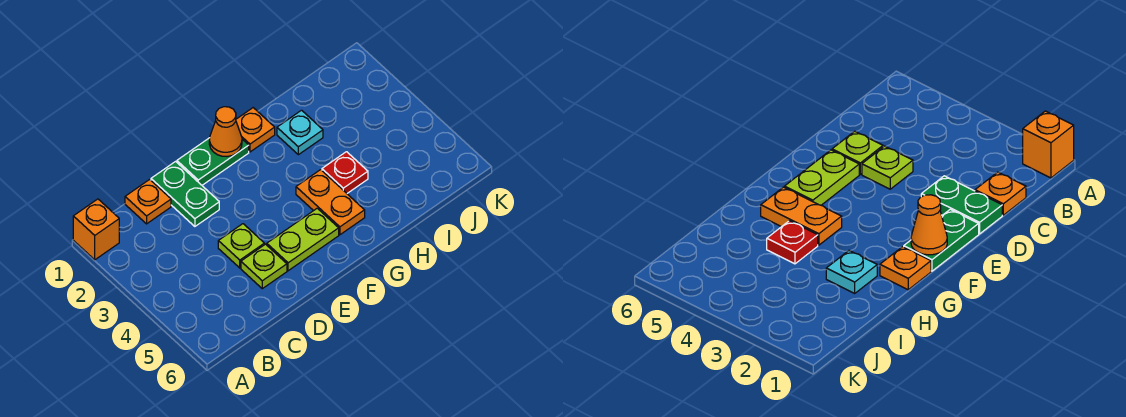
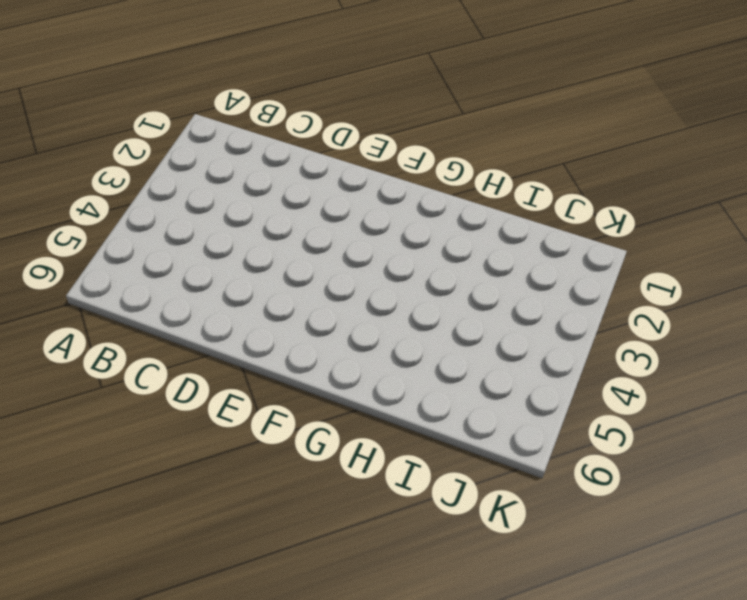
none -> orange 1x1 brick [73,199,119,260]
none -> orange 1x1 plate [125,179,171,224]
none -> green 1x2 plate [151,162,219,226]

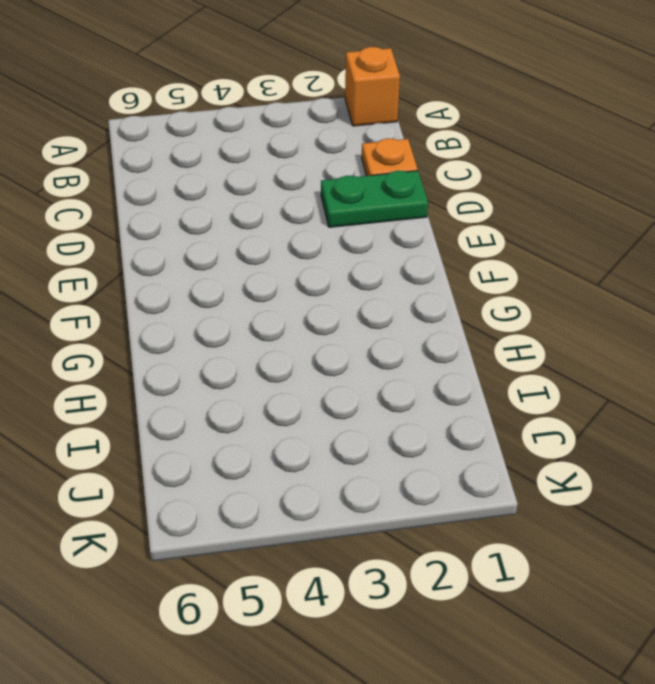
none -> lime 1x1 plate [218,224,264,268]
none -> lime 1x1 plate [241,244,287,289]
none -> green 1x2 plate [177,138,249,185]

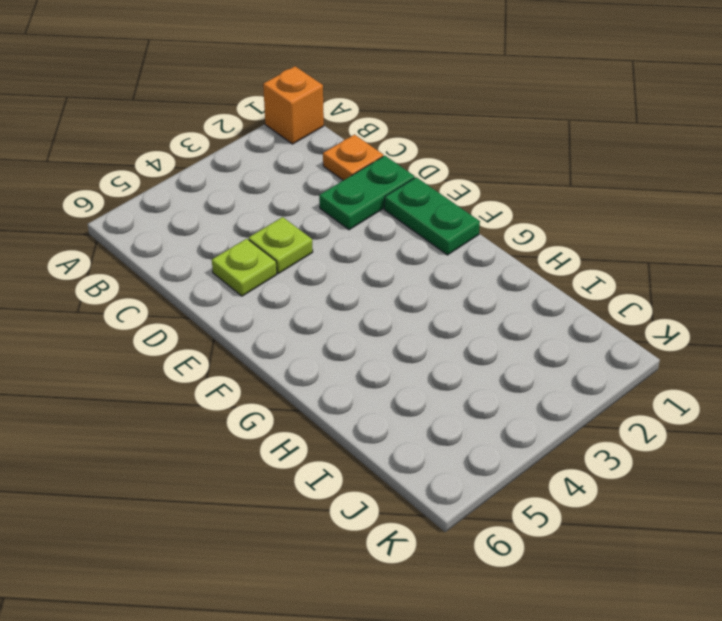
none -> lime 1x2 plate [267,208,339,271]
none -> orange 1x1 plate [236,108,275,152]
none -> orange 1x2 plate [296,170,365,235]

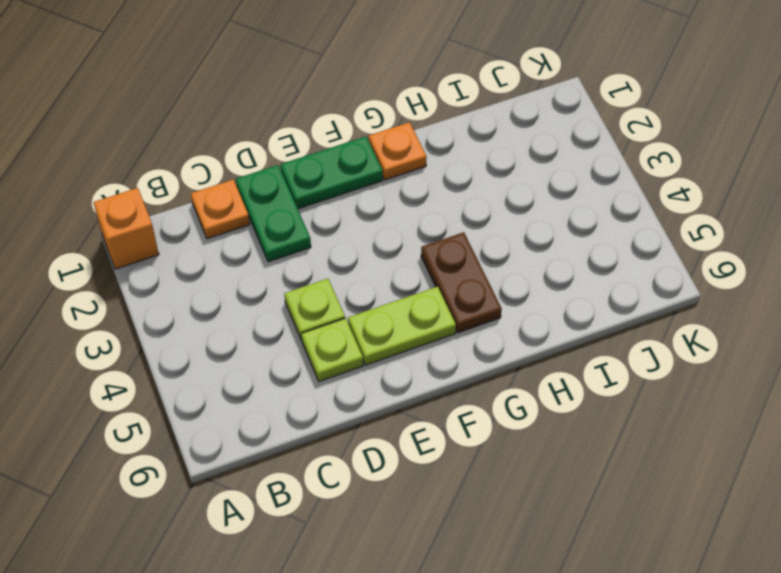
brown 1x2 plate [421,232,502,333] -> orange 1x2 plate [296,170,365,235]
none -> cyan 1x1 plate [277,110,323,155]
none -> red 1x1 plate [322,152,368,193]
none -> orange 1x1 cone [209,107,242,156]

